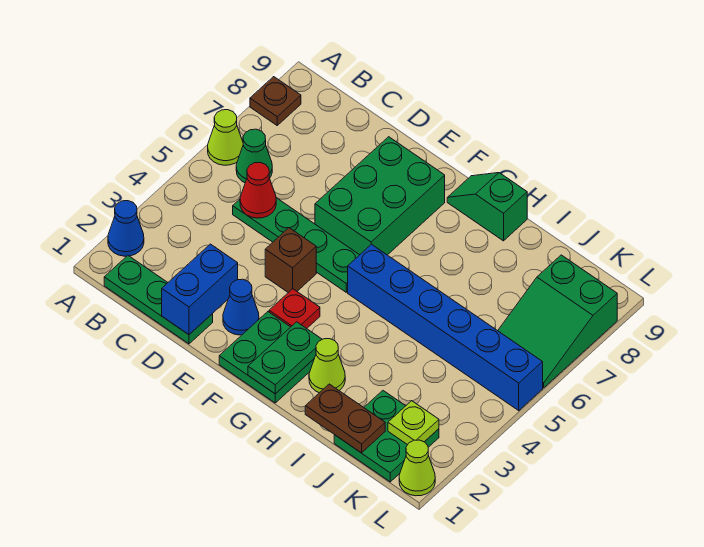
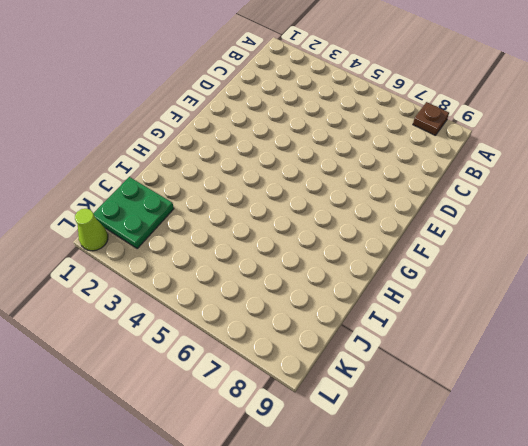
none -> blue 1x1 cone [108,201,144,256]
none -> lime 1x1 cone [208,110,243,165]
none -> green 1x3 plate [104,256,213,344]

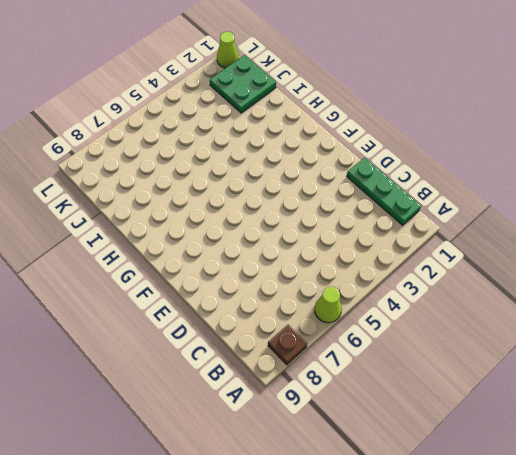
none -> blue 1x1 cone [108,201,144,256]
none -> green 1x1 cone [236,129,272,183]
none -> green 1x4 plate [233,198,359,292]

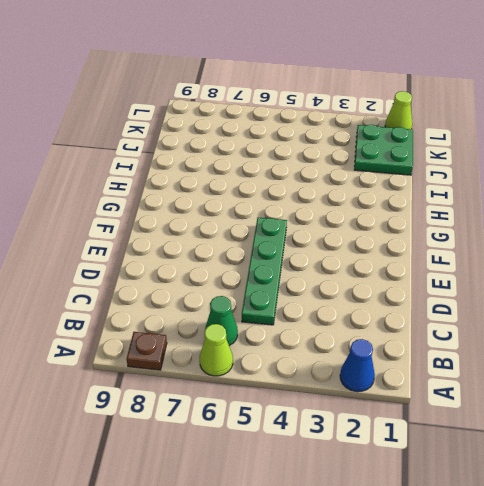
none -> green 1x3 plate [104,256,213,344]
none -> blue 1x1 cone [223,279,259,335]
none -> brown 1x1 brick [265,228,316,293]

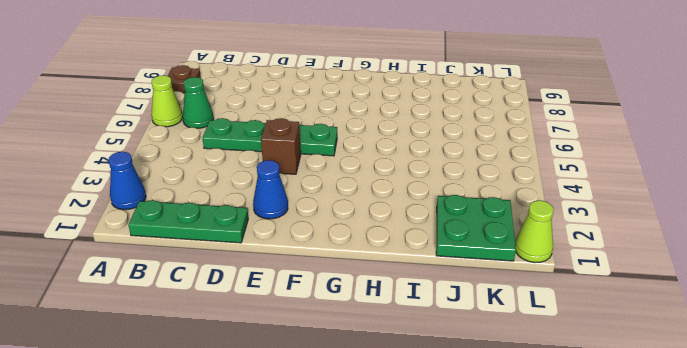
none -> green 2x3 brick [315,137,445,255]
none -> green 2x2 plate [219,312,314,403]
none -> red 1x1 plate [269,289,320,329]

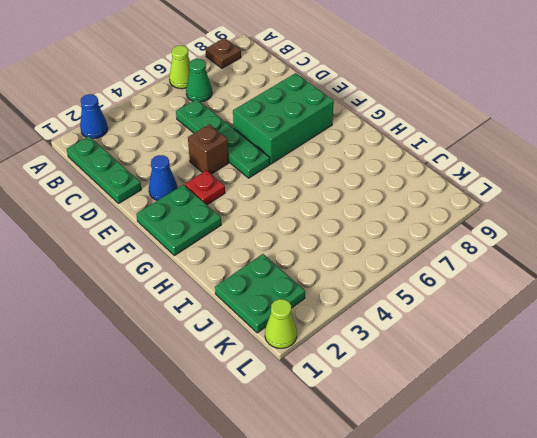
none -> blue 1x6 brick [348,244,543,411]
none -> green 1x2 slope [447,173,527,241]
none -> lime 1x1 cone [309,339,345,393]

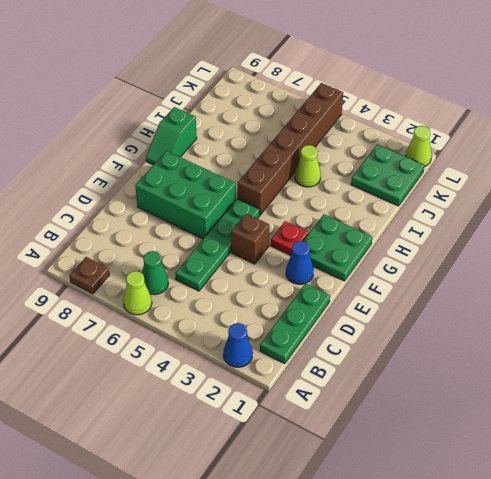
brown 1x6 brick [238,83,343,215] -> blue 1x6 brick [348,244,543,411]
lime 1x1 cone [295,145,321,187] -> lime 1x1 cone moved to [309,339,345,393]
none -> green 2x3 slope [498,255,617,388]
none -> red 1x1 cone [240,163,276,218]
none -> blue 1x2 brick [162,244,238,335]

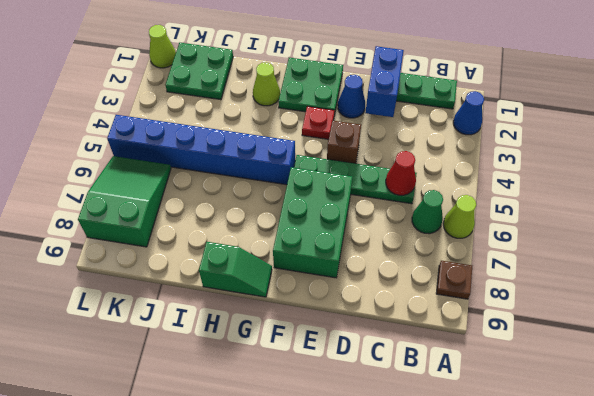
none -> green 1x2 plate [248,322,322,394]
none -> brown 1x2 plate [305,384,385,453]
none -> lime 1x1 plate [388,401,439,445]

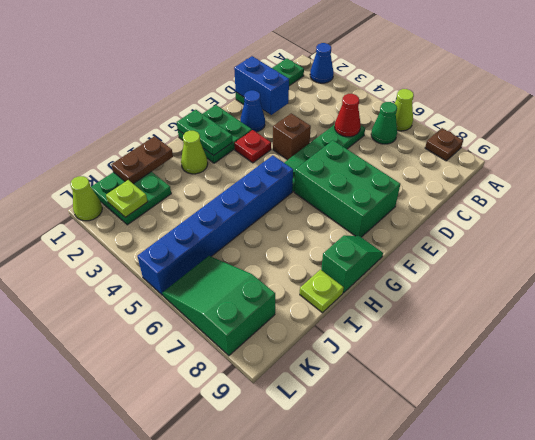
lime 1x1 plate [300,270,344,313] -> none

